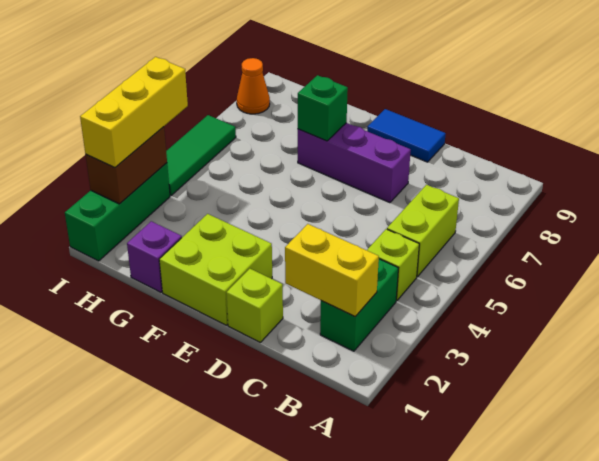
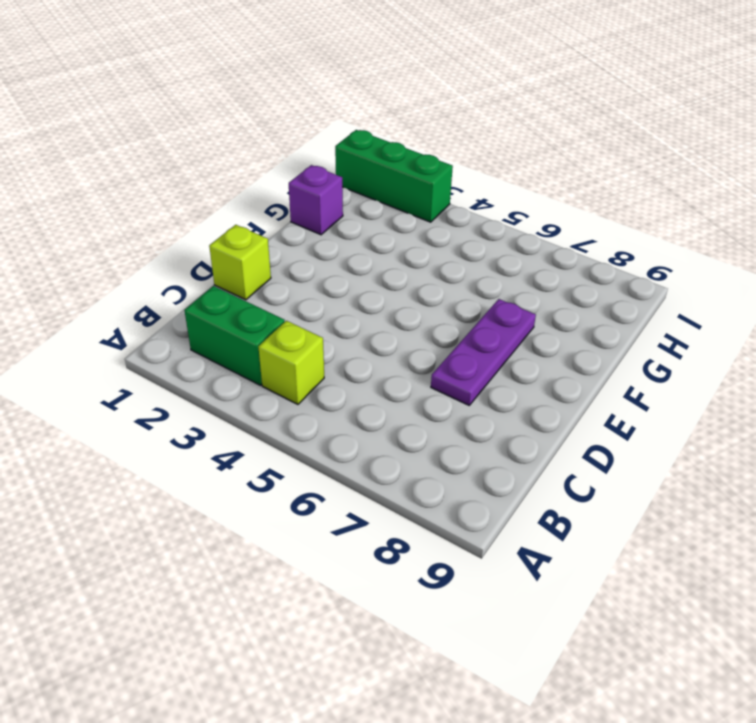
purple 1x3 plate [431,299,536,405] -> purple 1x3 brick [298,123,411,203]
none -> lime 1x2 brick [387,185,459,277]
none -> blue 1x2 tile [367,109,446,162]
none -> lime 2x2 brick [159,214,272,325]

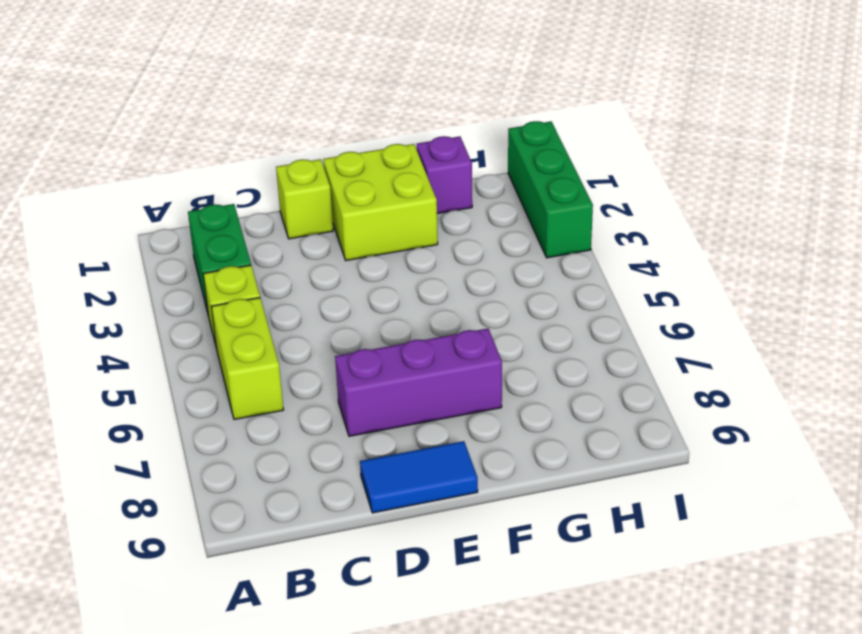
none -> green 1x3 tile [166,115,236,195]
none -> orange 1x1 cone [237,58,270,114]
none -> yellow 1x2 brick [285,224,379,317]

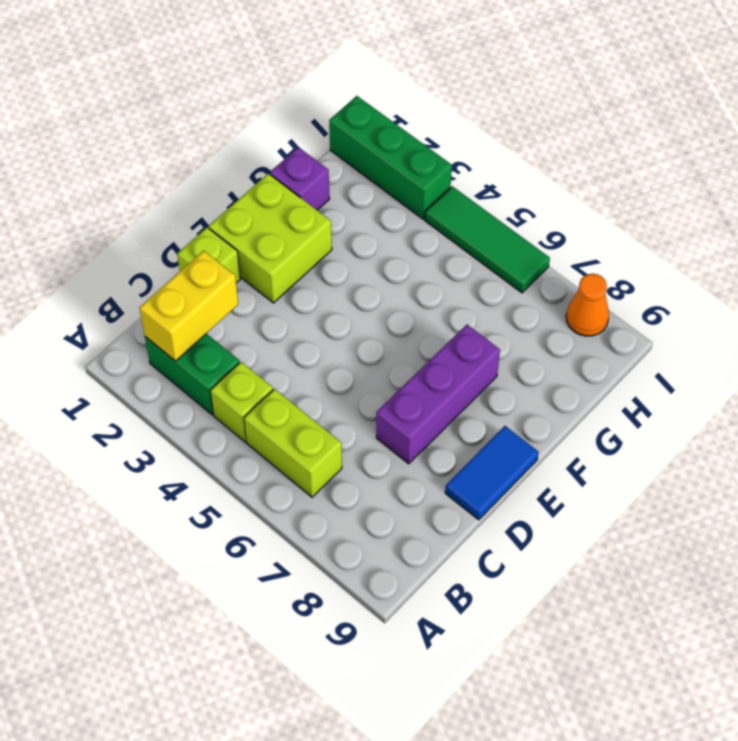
none -> green 1x1 brick [298,75,348,141]
none -> brown 1x2 brick [86,127,167,204]
none -> yellow 1x3 brick [80,57,188,168]

